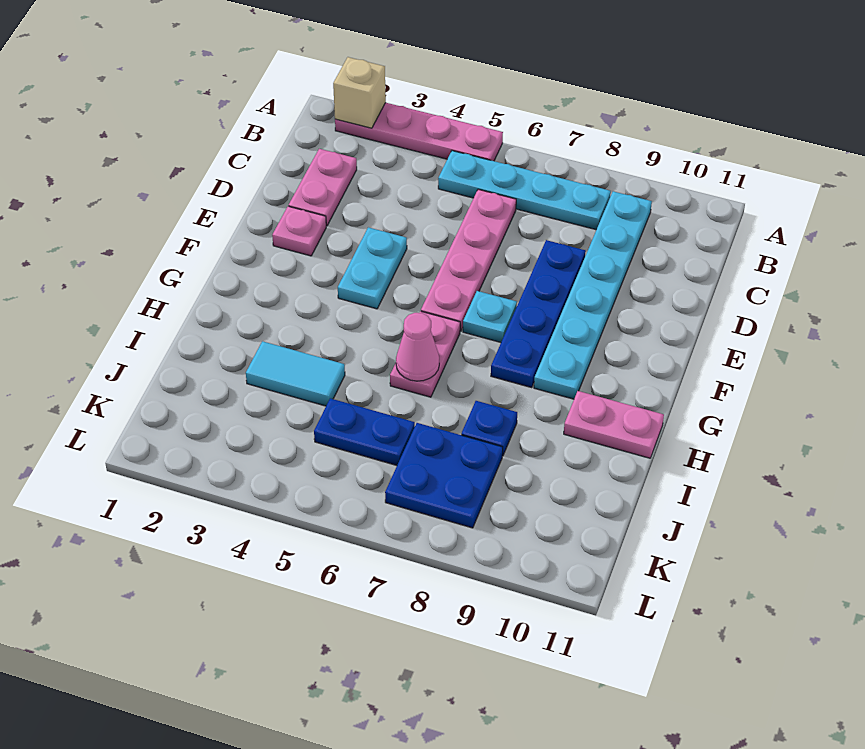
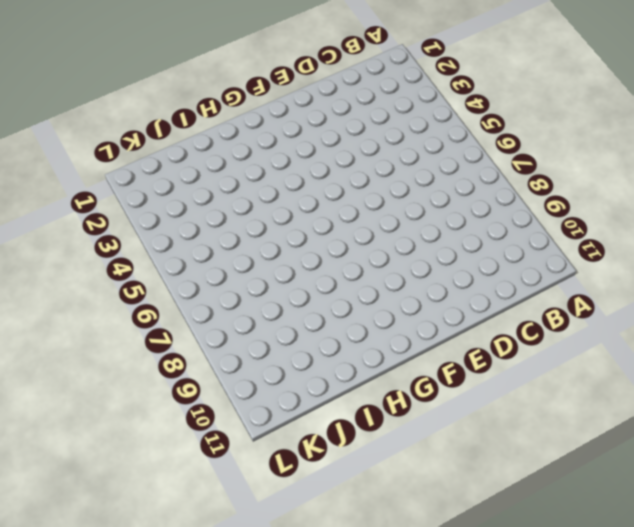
none -> pink 1x4 plate [335,103,503,161]
none -> cyan 1x4 plate [438,151,611,230]
none -> cyan 1x6 plate [534,191,652,399]

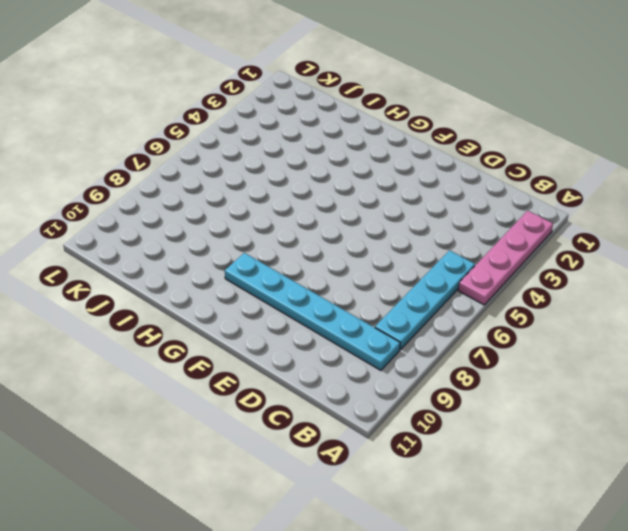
none -> pink 1x2 plate [289,149,357,226]
none -> pink 1x4 plate [421,189,516,332]
none -> blue 1x4 plate [491,240,586,388]

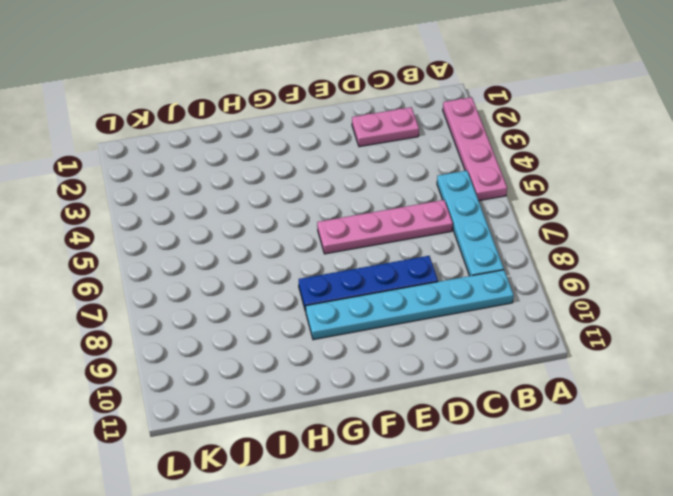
none -> pink 1x1 plate [272,206,326,256]
none -> cyan 1x2 plate [338,227,407,309]
none -> cyan 1x1 plate [463,291,517,342]

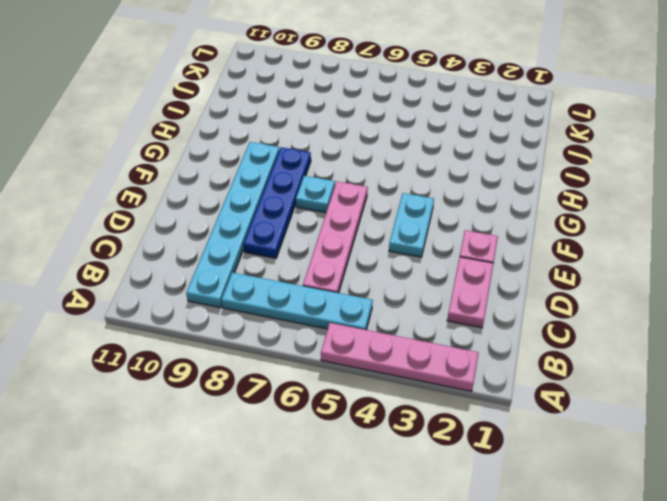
none -> pink 1x2 plate [390,311,460,397]
none -> pink 1x2 plate [564,391,664,458]
none -> cyan 1x2 tile [246,341,345,406]

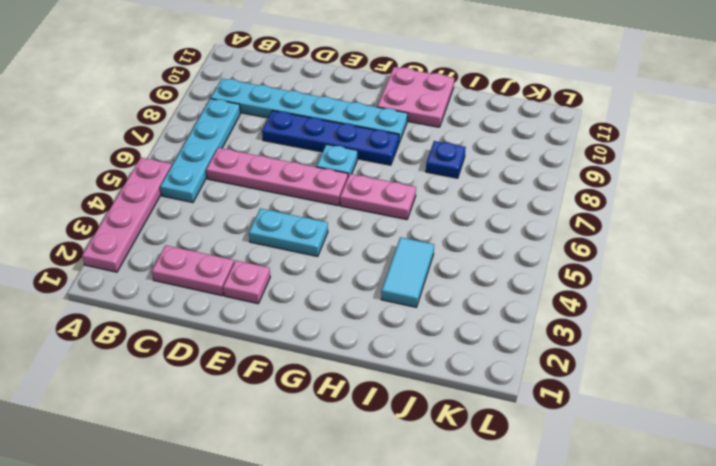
pink 2x2 plate [377,67,454,127] -> pink 1x2 plate [564,391,664,458]
none -> blue 1x2 plate [314,398,415,465]
none -> blue 2x2 plate [385,423,503,528]
none -> tan 1x1 brick [333,57,386,128]

